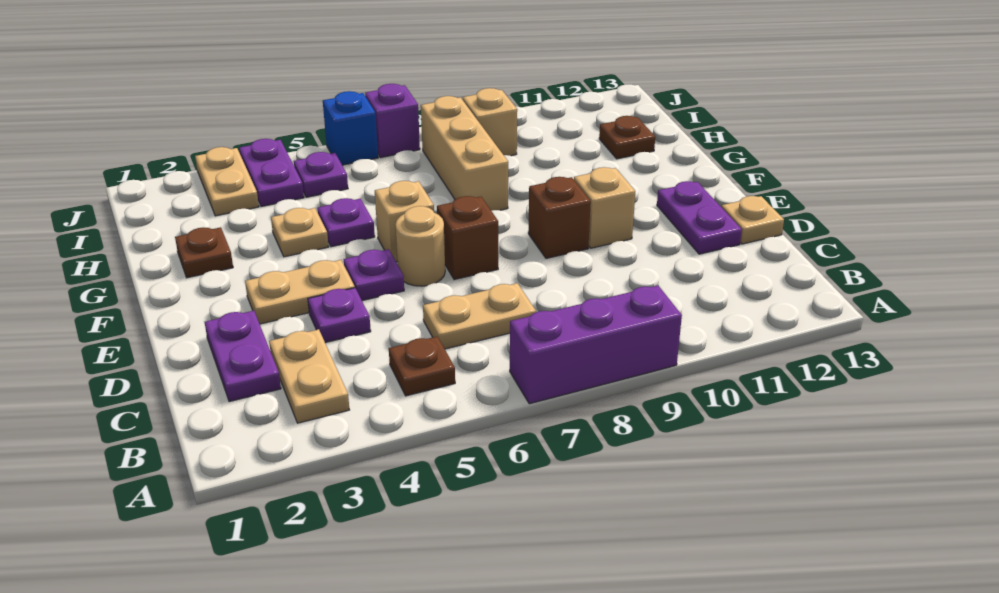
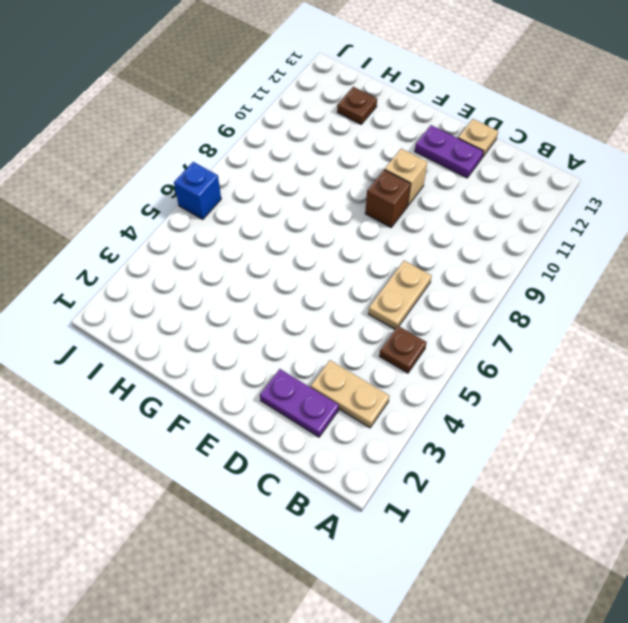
none -> purple 1x3 brick [510,286,682,404]
none -> purple 1x1 plate [308,288,371,343]
none -> tan 1x2 plate [245,260,355,324]

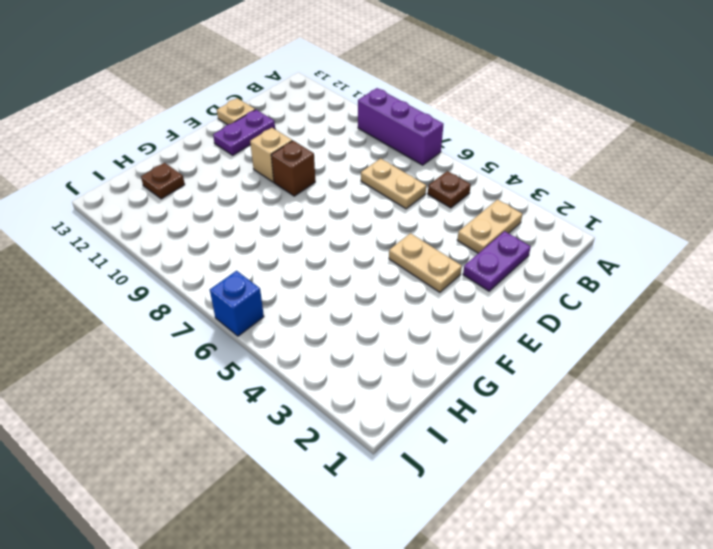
none -> purple 1x1 plate [308,288,371,343]
none -> purple 1x1 plate [344,249,404,301]
none -> tan 1x1 round brick [396,206,445,286]

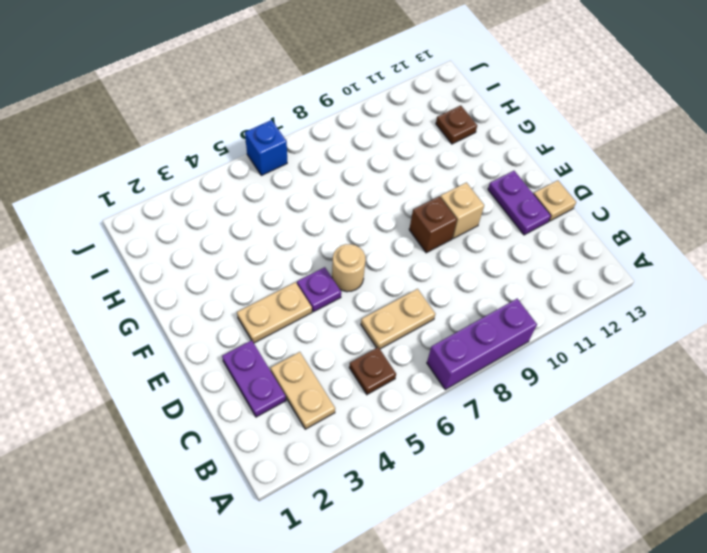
none -> purple 1x1 plate [308,288,371,343]
none -> brown 1x1 brick [437,196,498,280]
none -> tan 1x1 brick [375,181,434,262]

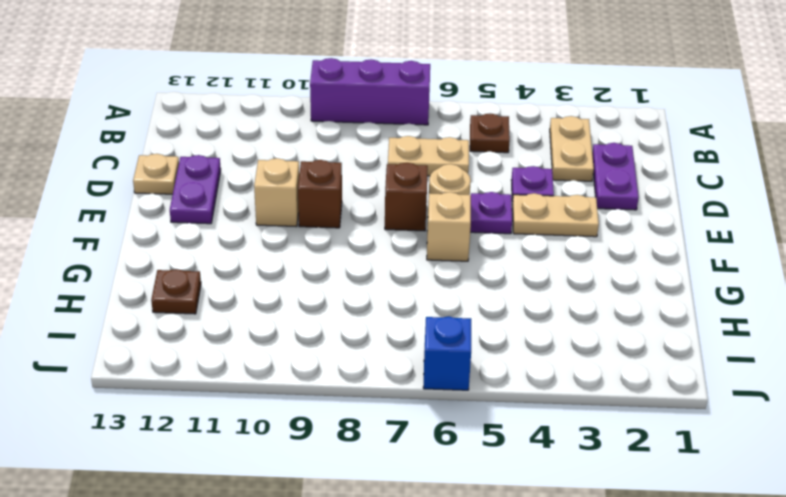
none -> brown 1x1 plate [175,227,233,278]
none -> tan 1x1 plate [271,208,329,257]
none -> purple 1x1 plate [317,198,375,247]

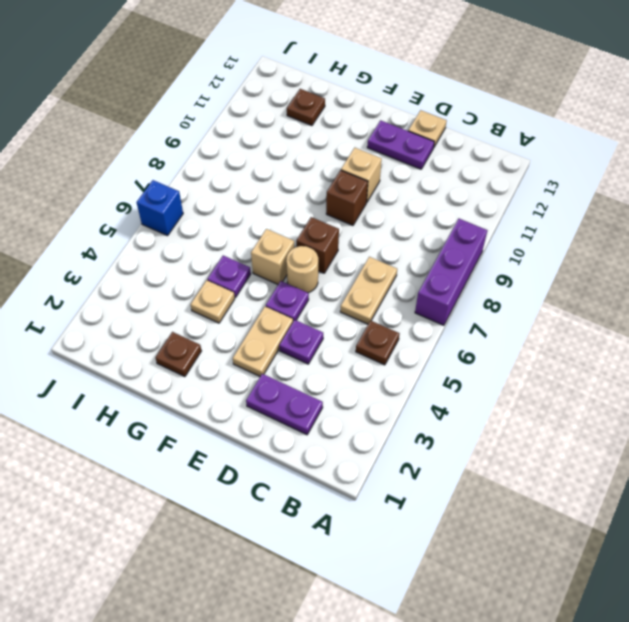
none -> tan 1x2 plate [269,329,349,423]
none -> tan 1x3 brick [421,96,508,211]
none -> tan 1x2 plate [195,147,259,216]

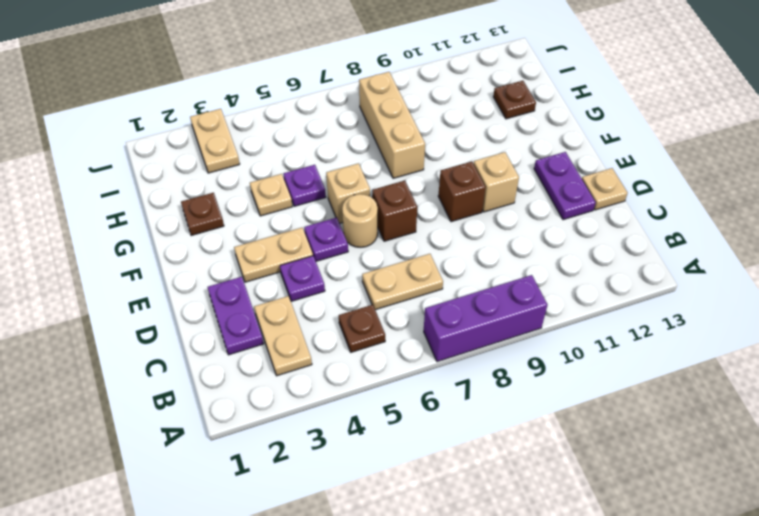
none -> purple 1x2 plate [239,139,304,207]
none -> purple 1x1 plate [294,152,348,197]
none -> tan 1x1 brick [463,88,517,156]

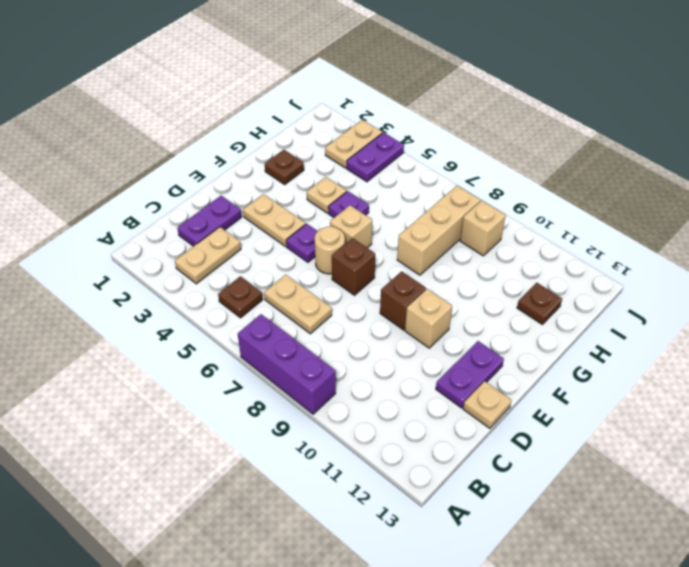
none -> purple 1x1 plate [308,288,371,343]
none -> purple 1x1 plate [294,152,348,197]
none -> blue 1x1 brick [323,91,378,165]

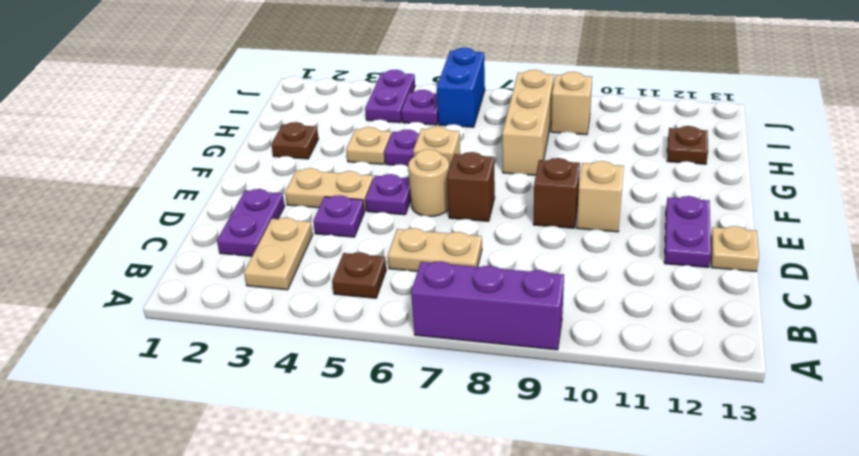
blue 1x2 brick [437,48,485,127] -> blue 1x1 brick [323,91,378,165]
none -> tan 1x2 plate [195,147,259,216]
none -> purple 1x1 brick [365,84,420,158]

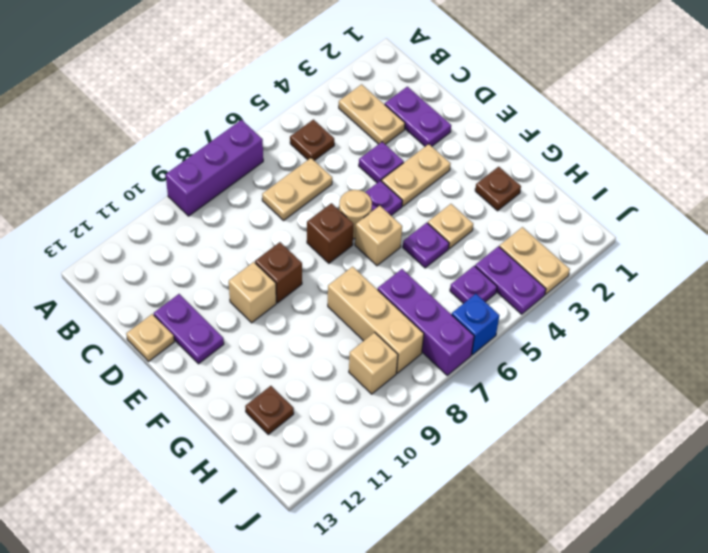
purple 1x3 brick [378,269,474,375] -> purple 1x1 brick [365,84,420,158]

